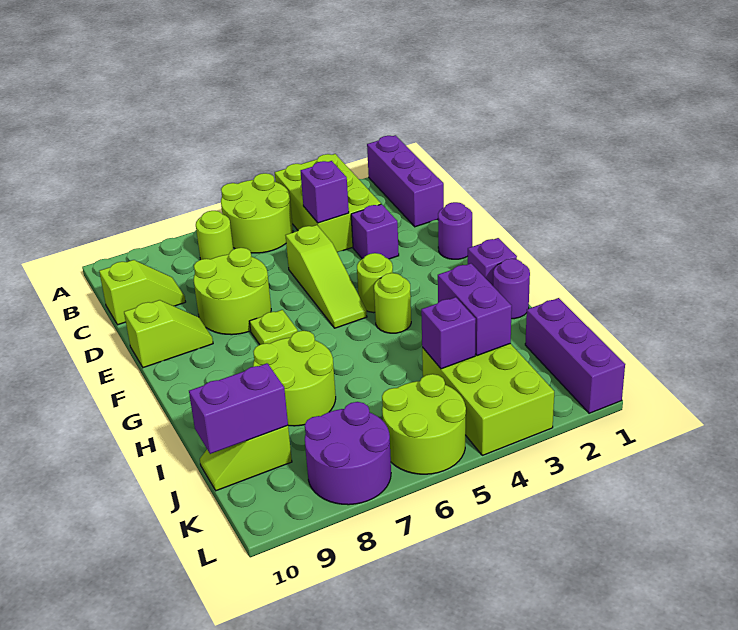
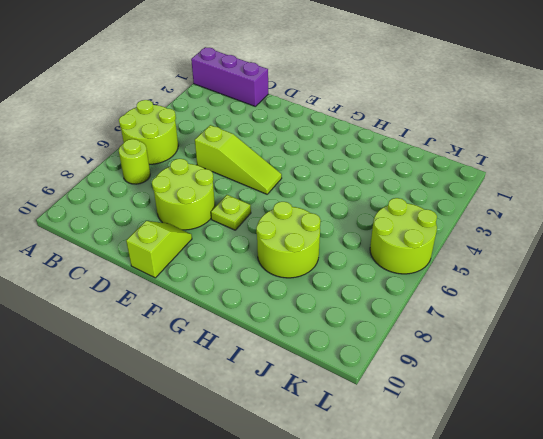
none -> lime 2x3 brick [275,154,381,252]
none -> lime 1x2 slope [99,260,186,325]
none -> purple 1x1 brick [351,204,399,259]

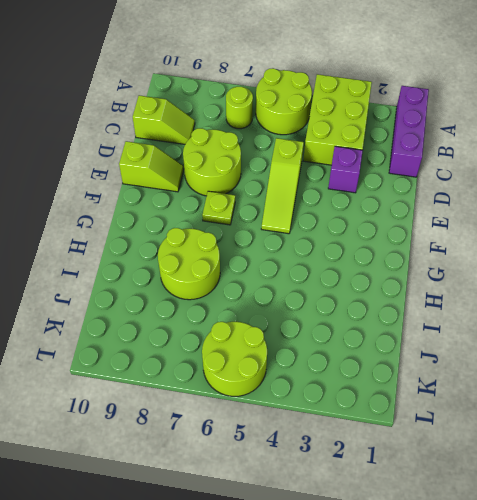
none -> purple 1x1 round brick [438,202,472,259]
none -> lime 1x1 round brick [357,253,393,313]
none -> purple 1x1 brick [467,238,517,286]

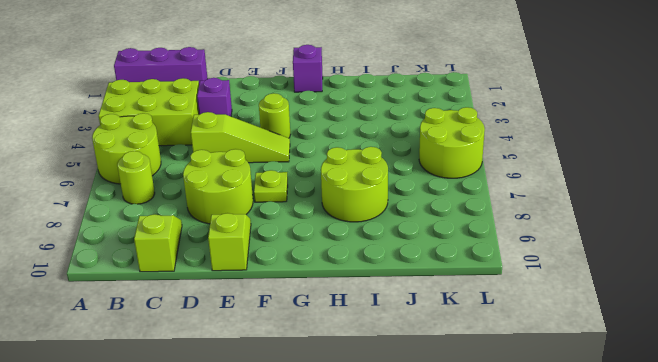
none -> purple 1x1 round brick [438,202,472,259]
none -> lime 1x1 round brick [374,273,411,333]
none -> purple 1x1 round brick [493,259,530,319]

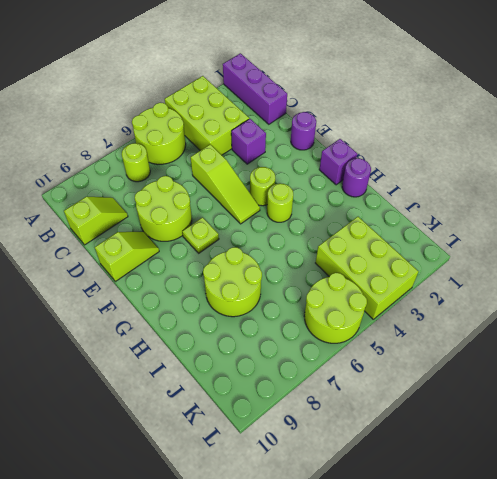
none -> purple 1x3 brick [525,298,625,413]
none -> lime 1x2 slope [200,425,292,491]
none -> purple 2x2 round brick [305,402,391,505]

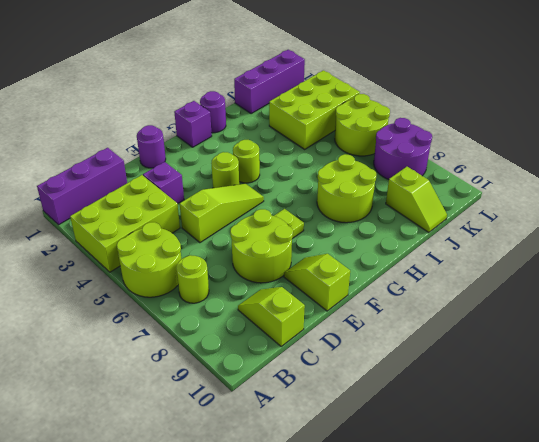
none -> purple 1x1 brick [301,161,349,223]
none -> purple 1x2 brick [438,263,512,356]
none -> purple 1x1 brick [421,297,476,369]

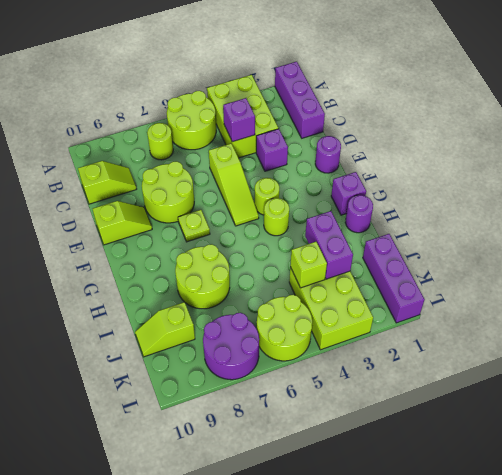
lime 1x1 brick [290,242,327,288] -> purple 1x1 brick [421,297,476,369]
none -> purple 1x2 brick [189,363,288,454]

